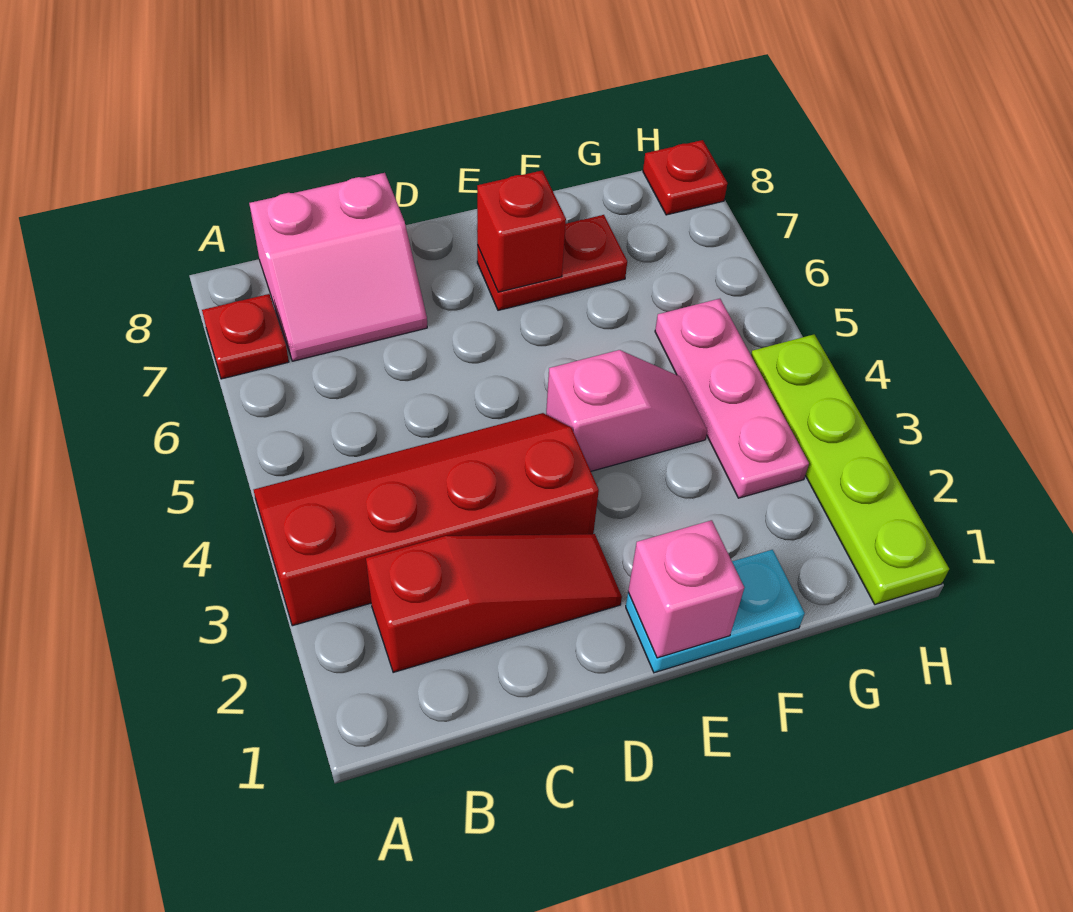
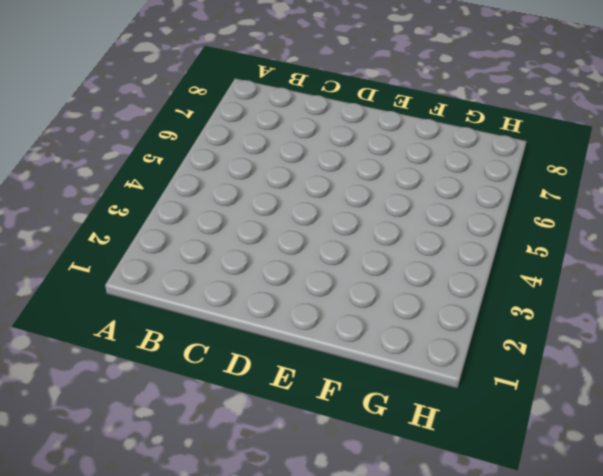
none -> red 2x4 slope [254,413,599,626]
none -> red 1x1 plate [202,294,289,379]
none -> red 1x3 slope [366,534,622,673]

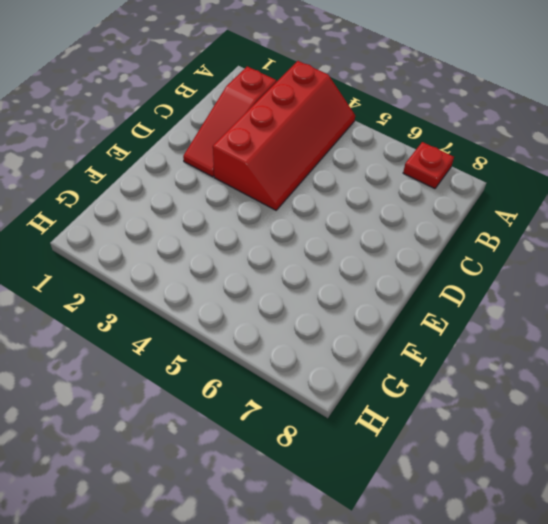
none -> pink 2x2 slope [249,173,427,361]
none -> cyan 1x2 plate [626,550,805,673]
none -> pink 1x2 slope [546,350,707,471]

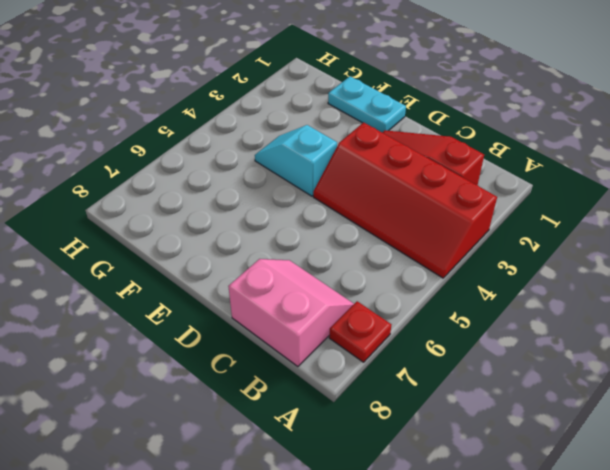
cyan 1x2 slope [255,125,337,196] -> pink 1x2 slope [546,350,707,471]
none -> red 1x2 plate [477,215,627,310]
none -> pink 1x3 plate [655,299,809,498]
none -> lime 1x4 plate [751,334,949,605]

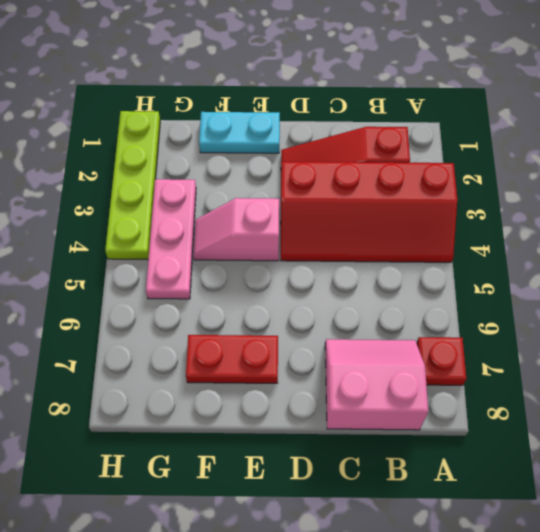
none -> red 1x1 plate [643,140,727,215]
none -> pink 1x1 brick [628,520,744,658]
none -> red 1x1 brick [477,170,566,292]

